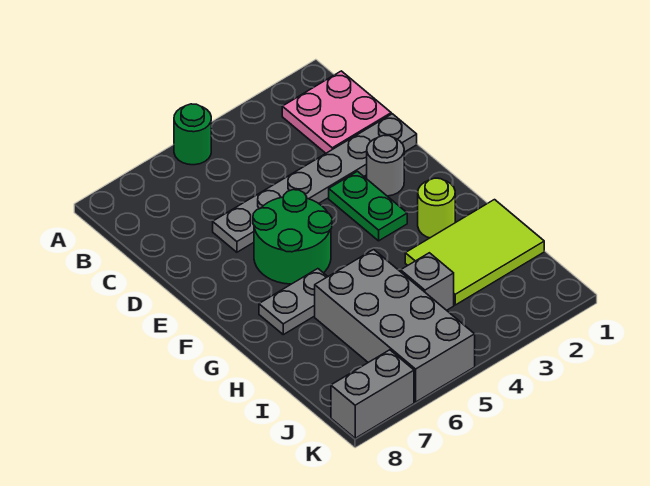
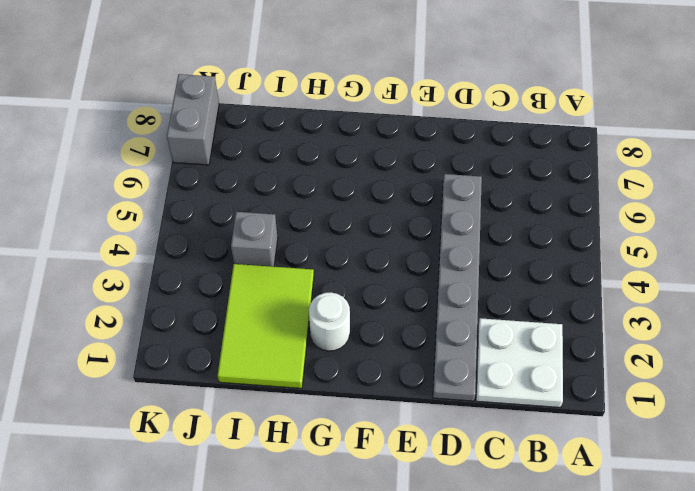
white 2x2 plate [476,318,563,407] -> pink 2x2 plate [282,71,391,153]
white 1x1 round brick [309,292,350,351] -> lime 1x1 round brick [418,178,455,238]
none -> green 1x1 round brick [174,104,211,165]
none -> grey 1x1 round brick [367,135,404,196]
none -> green 1x2 plate [329,171,407,241]

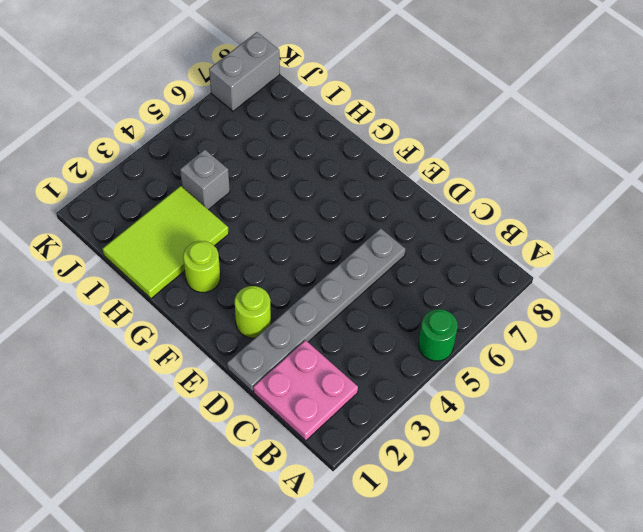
lime 1x1 round brick [235,286,271,338] -> grey 1x1 round brick [367,135,404,196]
none -> green 1x2 plate [329,171,407,241]
none -> green 2x2 round brick [253,190,332,284]
none -> grey 1x2 plate [259,269,328,335]

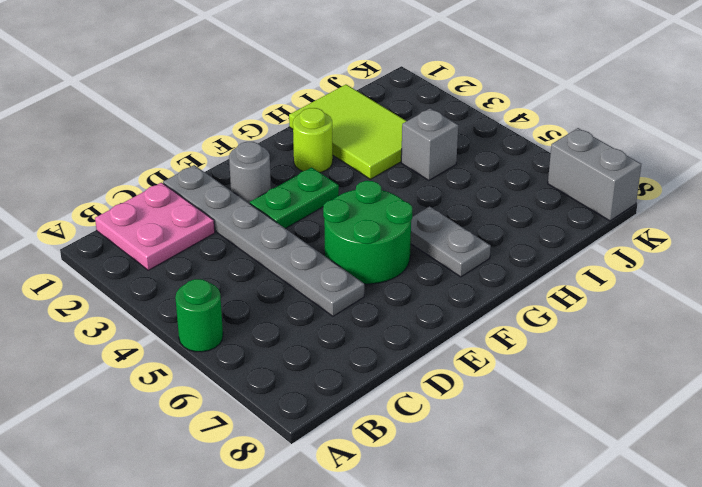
none -> grey 2x4 brick [315,249,475,402]

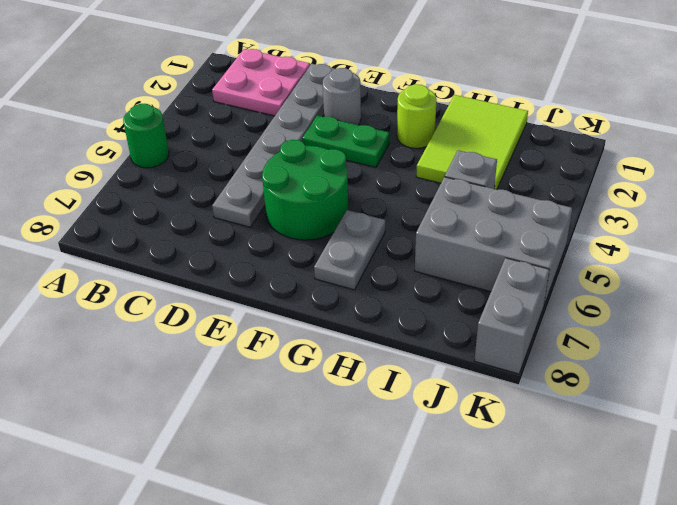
grey 2x3 brick [415,177,572,305] -> grey 2x4 brick [315,249,475,402]

